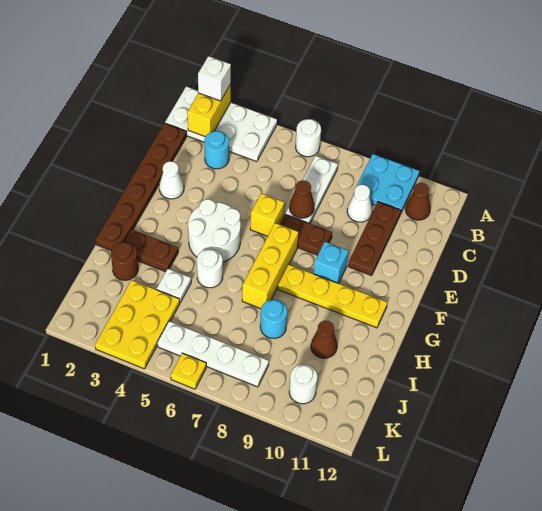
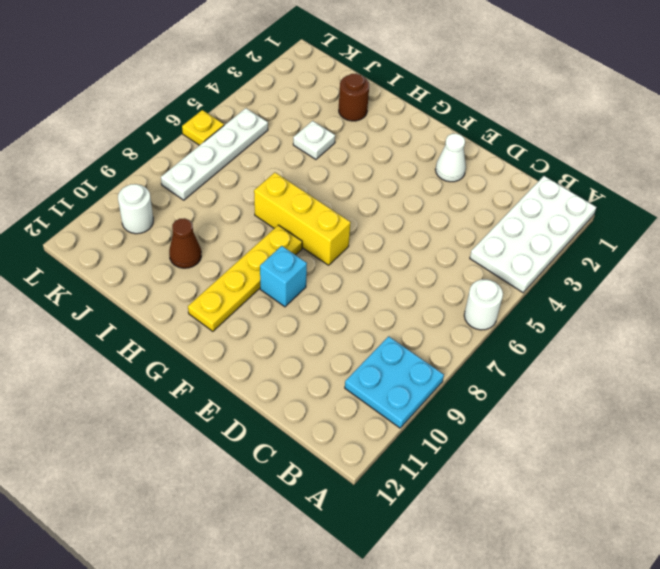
none -> white 1x3 plate [285,156,338,223]
none -> brown 1x1 cone [405,183,431,220]
none -> brown 1x6 plate [96,123,187,250]

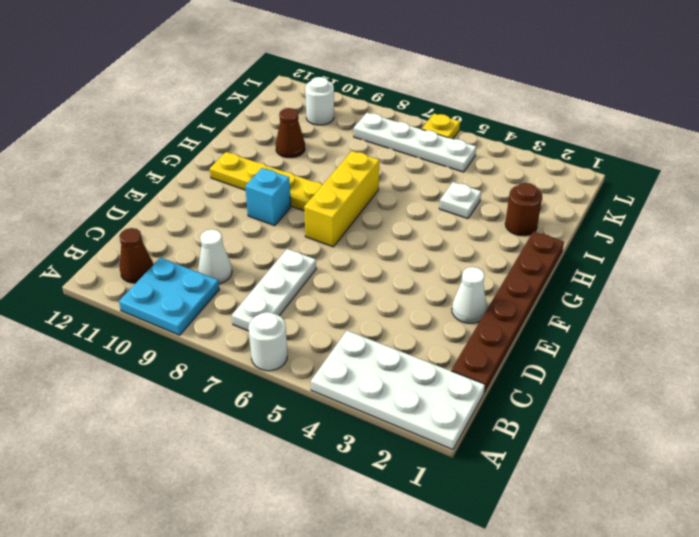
none -> cyan 1x1 round brick [204,131,229,169]
none -> brown 1x3 plate [348,202,401,276]
none -> yellow 1x1 brick [250,193,284,236]

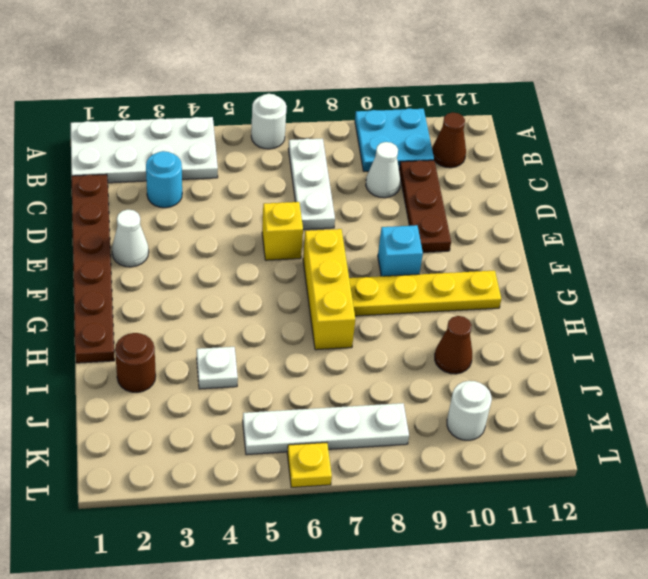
none -> brown 1x2 plate [280,214,332,255]
none -> white 2x2 round brick [188,199,241,262]
none -> brown 1x2 plate [124,229,178,272]

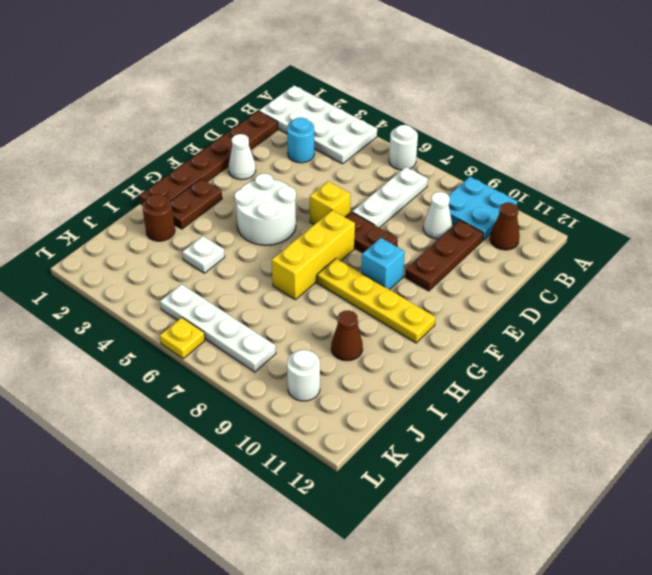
brown 1x2 plate [171,179,222,229] -> brown 1x2 plate turned to [124,229,178,272]
none -> white 1x1 round brick [197,249,223,288]
none -> cyan 1x1 round brick [260,299,287,338]
none -> yellow 2x3 plate [95,280,180,369]

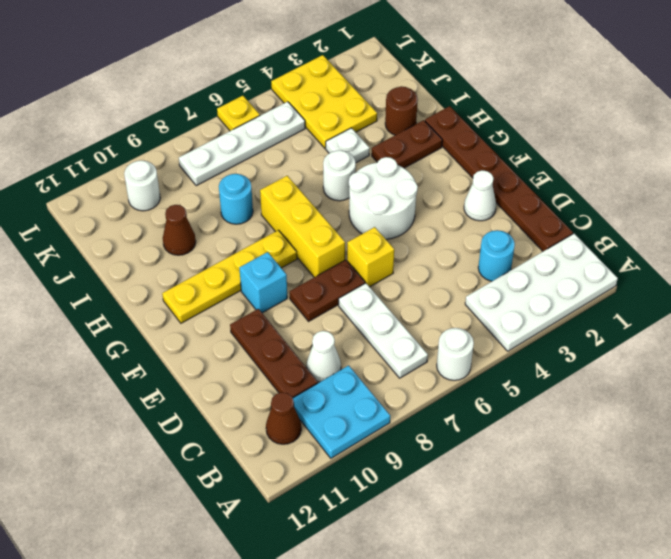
none -> yellow 1x2 brick [187,84,231,137]
none -> brown 1x1 cone [289,180,314,218]
none -> white 1x1 brick [198,56,231,101]

